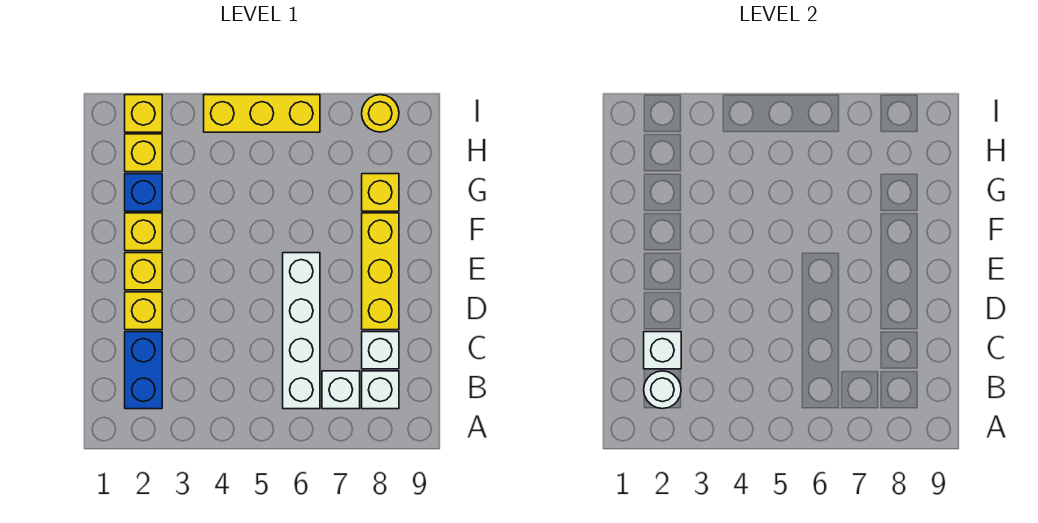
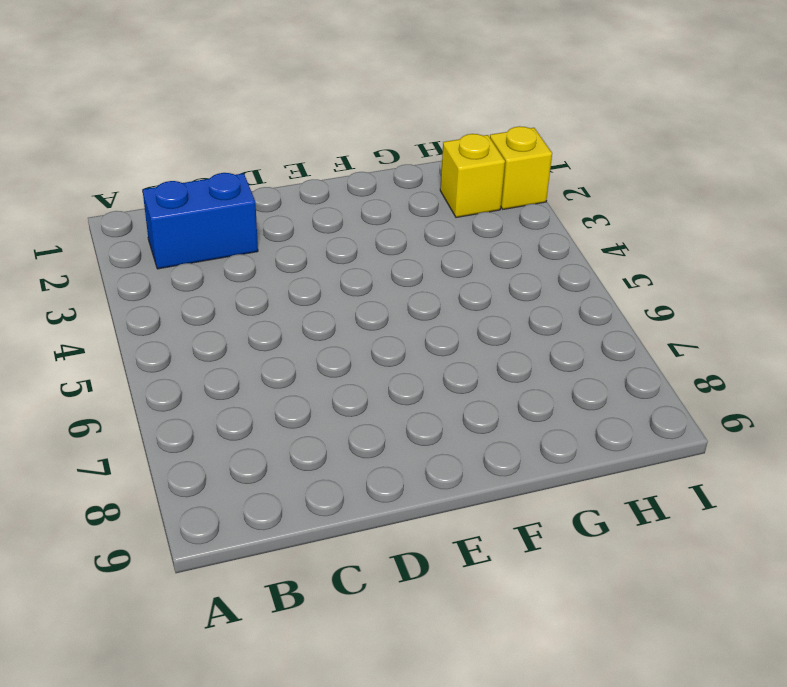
none -> white 1x4 brick [283,253,320,409]
none -> white 1x1 brick [322,371,360,409]
none -> white 1x1 brick [362,371,399,409]

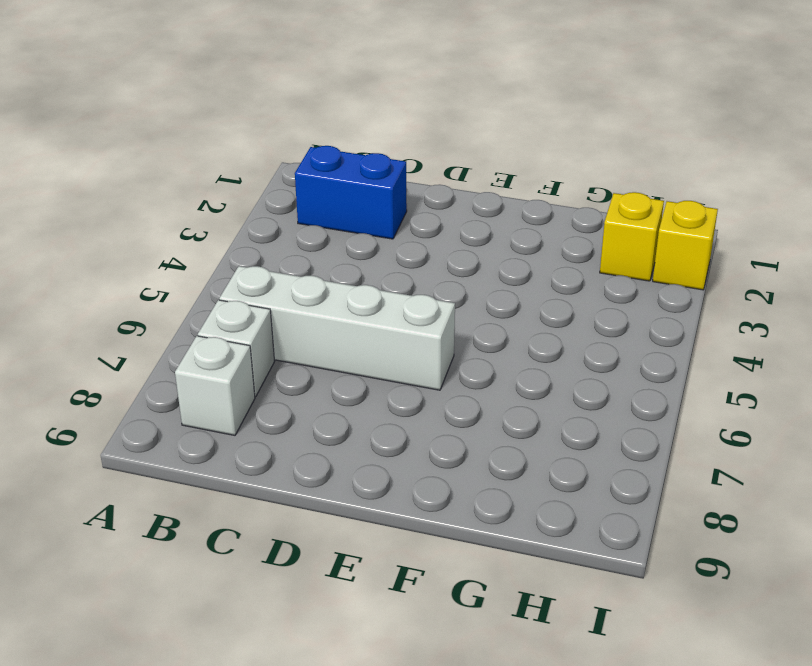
none -> white 1x1 brick [362,332,399,369]
none -> yellow 1x1 brick [125,292,162,330]
none -> yellow 1x3 brick [362,213,399,330]

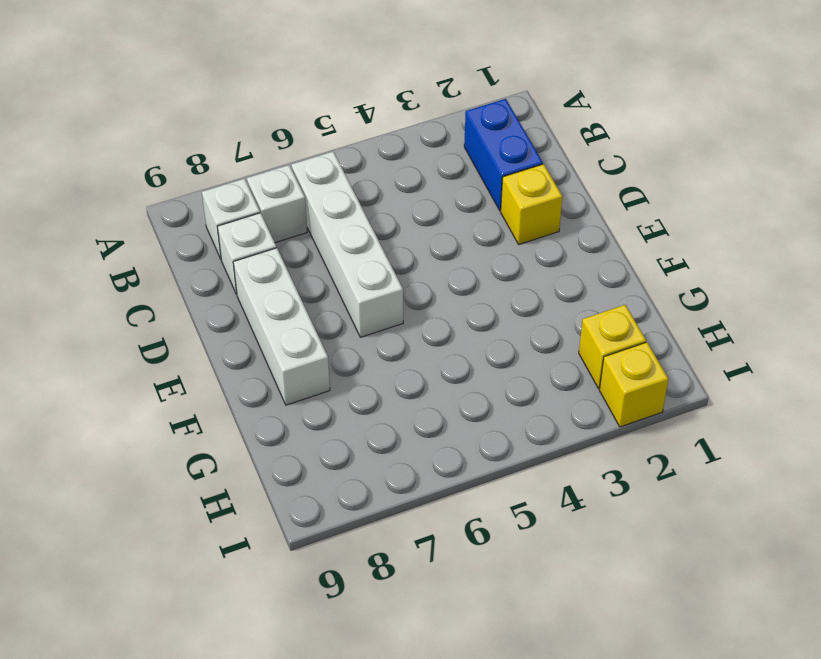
white 1x3 brick [233,248,330,405] -> yellow 1x3 brick [362,213,399,330]
none -> yellow 1x1 brick [125,253,162,290]
none -> yellow 1x1 brick [125,213,162,251]
none -> blue 1x1 brick [125,174,162,211]

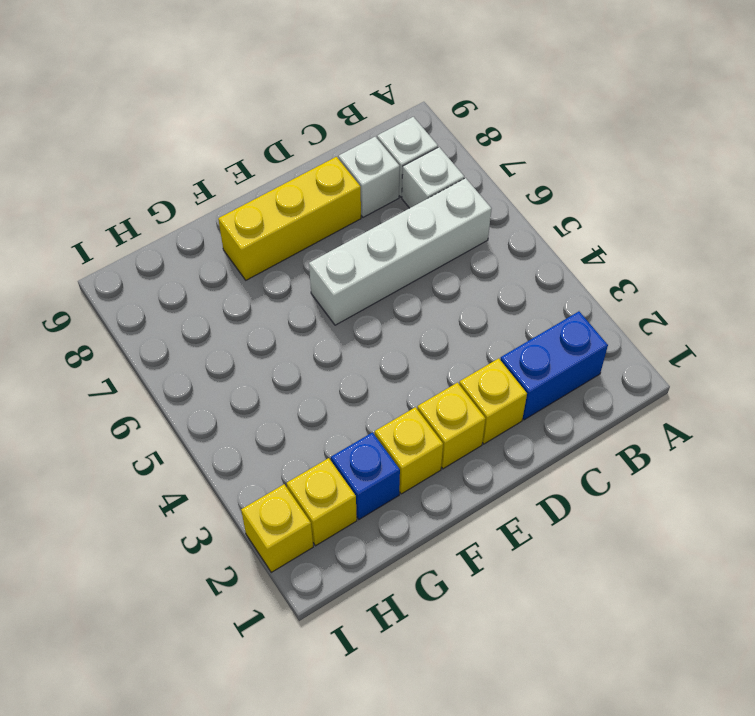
none -> yellow 1x1 brick [362,174,399,211]
none -> yellow 1x3 brick [204,95,320,132]
none -> yellow 1x1 round brick [362,95,399,132]

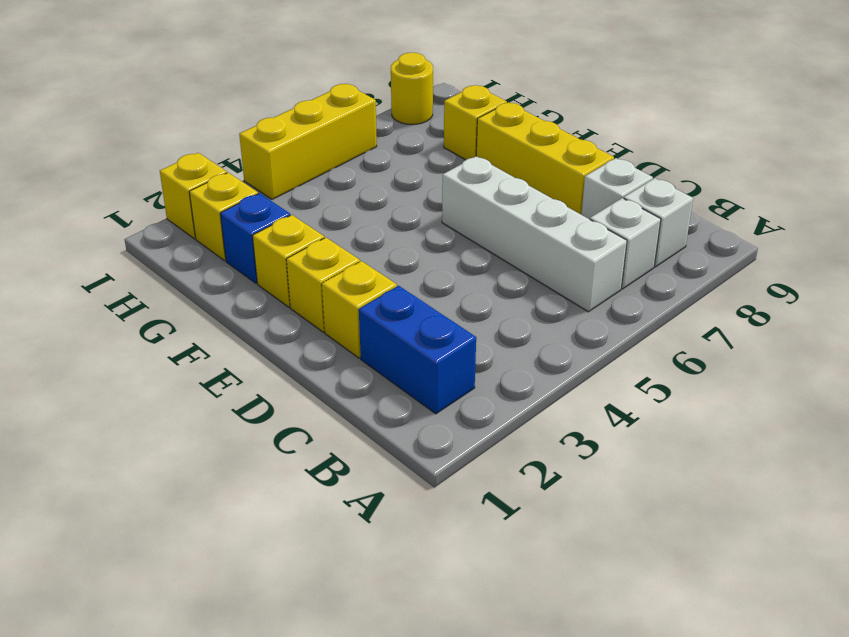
none -> white 1x1 round brick [644,371,681,409]
none -> white 1x1 brick [644,332,681,369]

